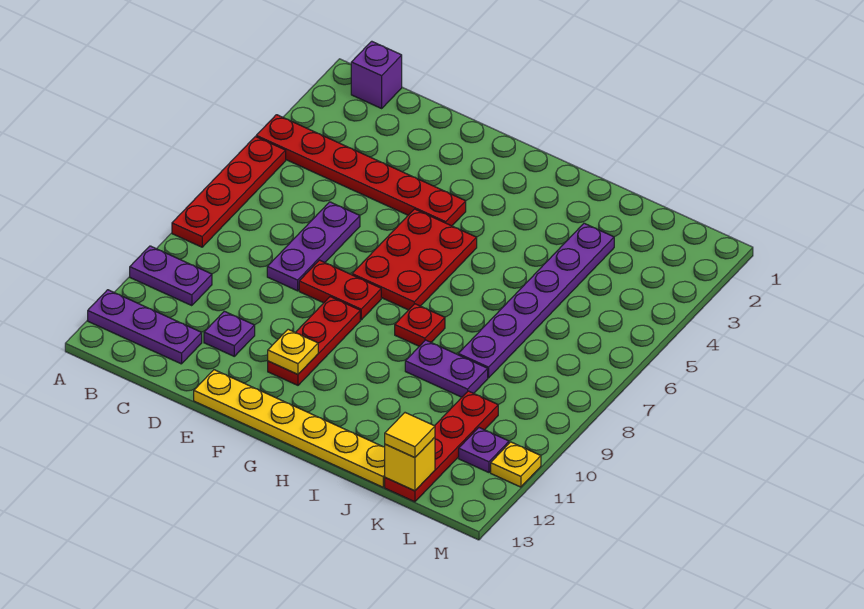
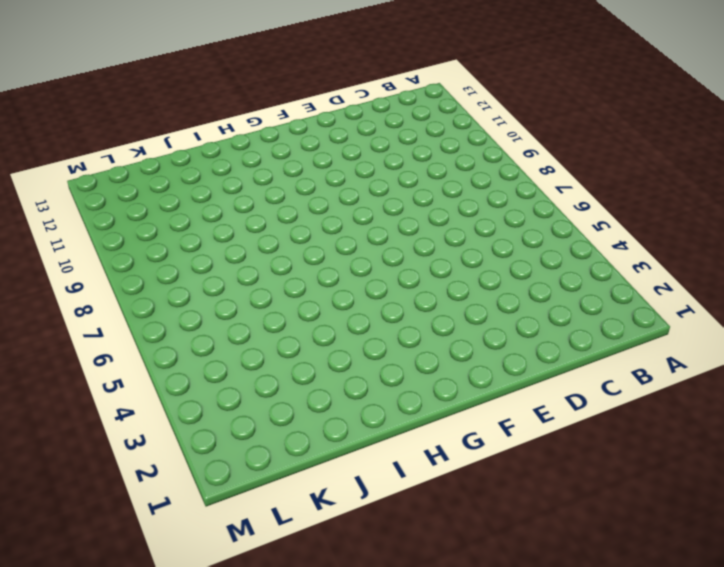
none -> red 1x6 plate [256,115,466,226]
none -> red 1x4 plate [172,137,286,247]
none -> purple 1x2 plate [130,246,212,306]

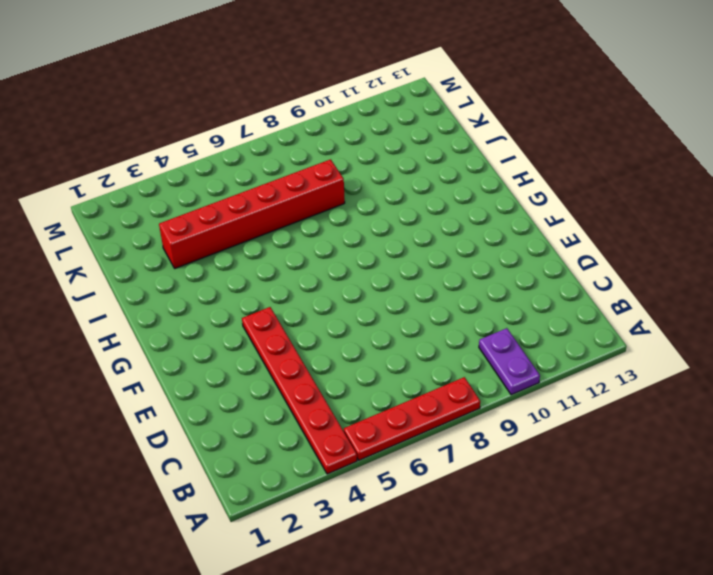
red 1x6 brick [159,159,345,268] -> purple 1x6 plate [458,223,614,378]
none -> purple 1x3 plate [88,290,202,364]
none -> purple 1x1 brick [351,41,402,108]
none -> purple 1x3 plate [267,202,360,291]

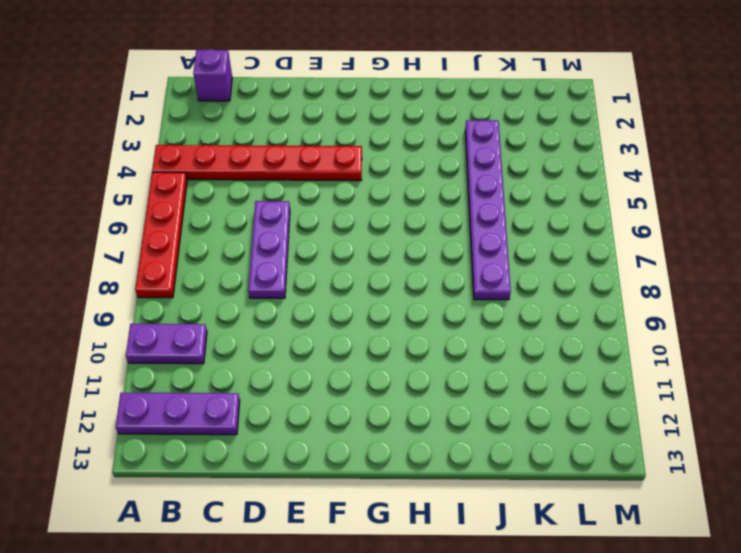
none -> purple 1x1 plate [204,311,255,356]
none -> red 1x2 plate [299,260,381,320]
none -> yellow 1x6 plate [194,370,385,487]

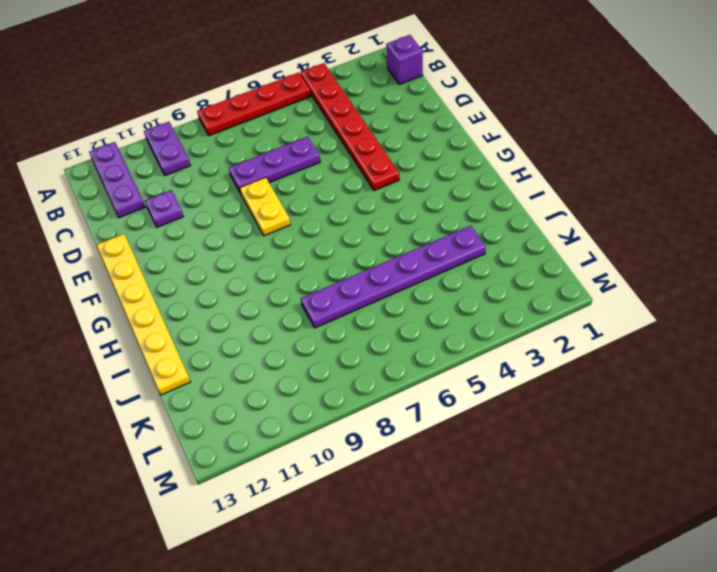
yellow 1x2 plate [240,177,290,236] -> red 1x2 plate [299,260,381,320]
none -> red 2x3 plate [352,209,477,310]
none -> red 1x3 plate [268,297,360,385]
none -> red 1x1 plate [395,304,445,346]

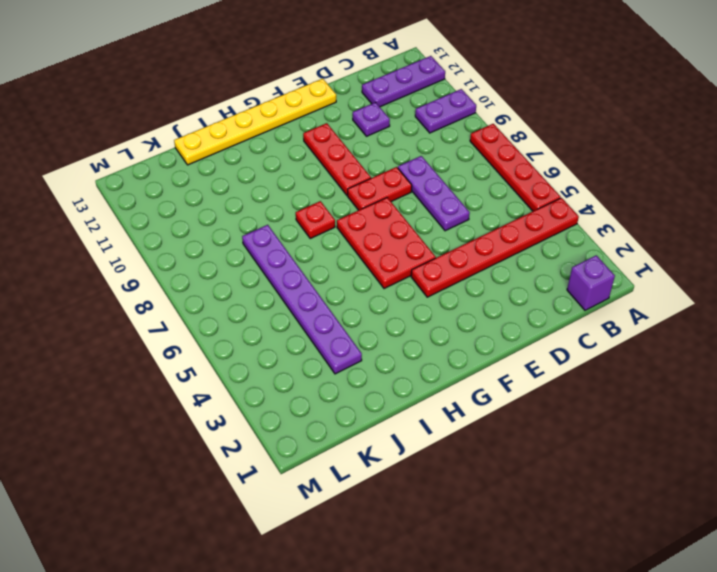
none -> purple 1x2 plate [405,340,488,397]
none -> red 1x4 plate [385,391,498,502]
none -> purple 1x1 plate [459,428,509,472]

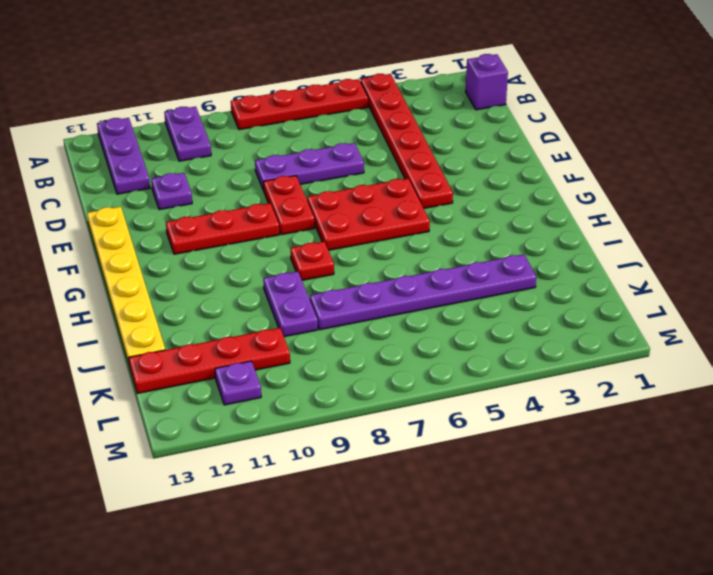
none -> yellow 1x1 plate [491,442,541,487]
none -> yellow 1x1 plate [268,329,318,374]
none -> yellow 1x1 brick [385,437,435,491]

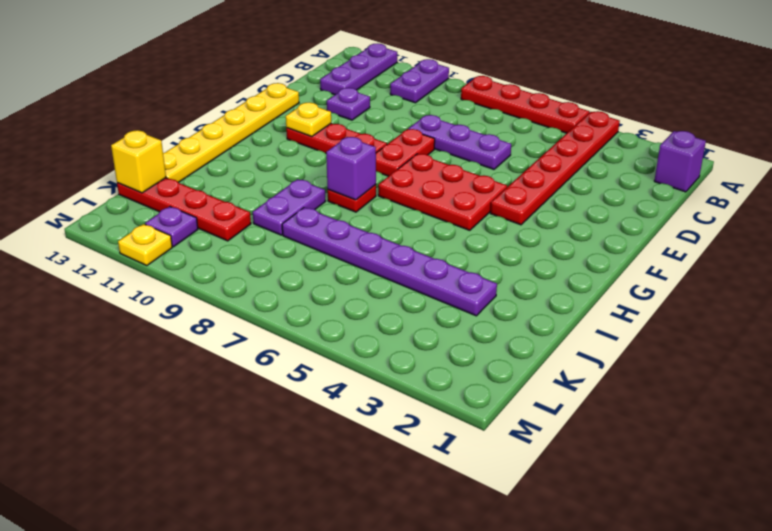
purple 1x1 brick [326,137,376,200] -> none
none -> yellow 1x1 tile [385,413,435,458]

